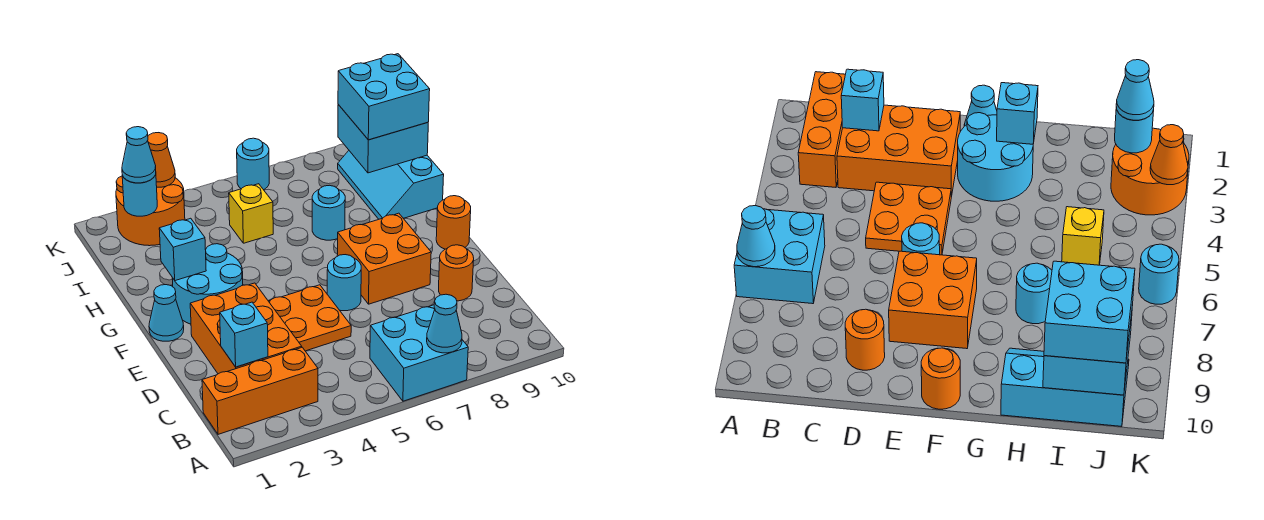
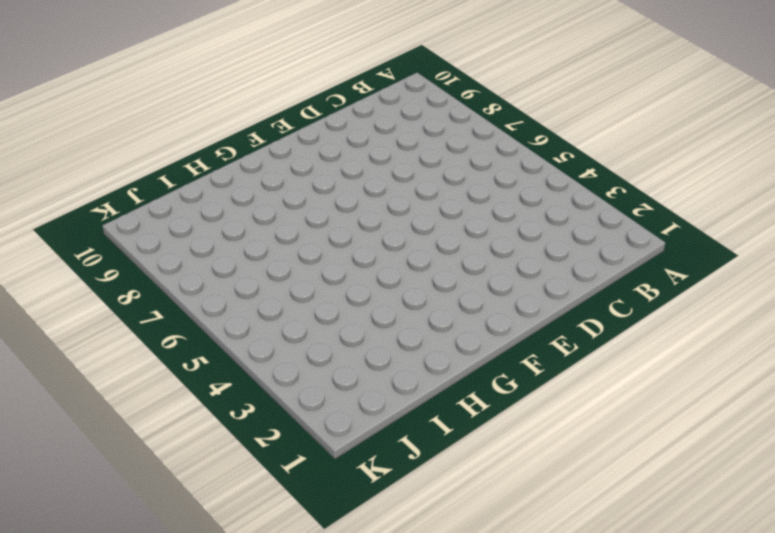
none -> cyan 2x2 brick [370,305,468,401]
none -> orange 1x3 brick [202,347,318,434]
none -> orange 2x3 brick [190,283,302,374]

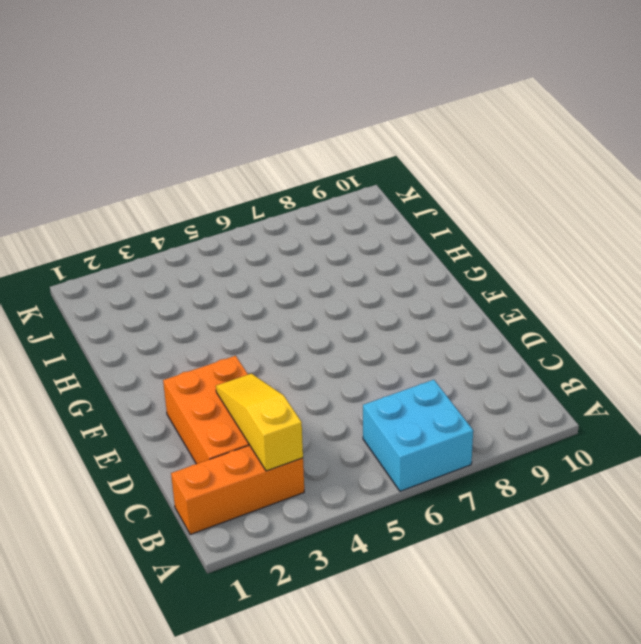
yellow 1x3 slope [216,374,303,471] -> none
none -> orange 2x2 plate [269,285,351,351]
none -> orange 1x1 round brick [439,245,474,301]
none -> cyan 1x1 round brick [327,255,361,311]

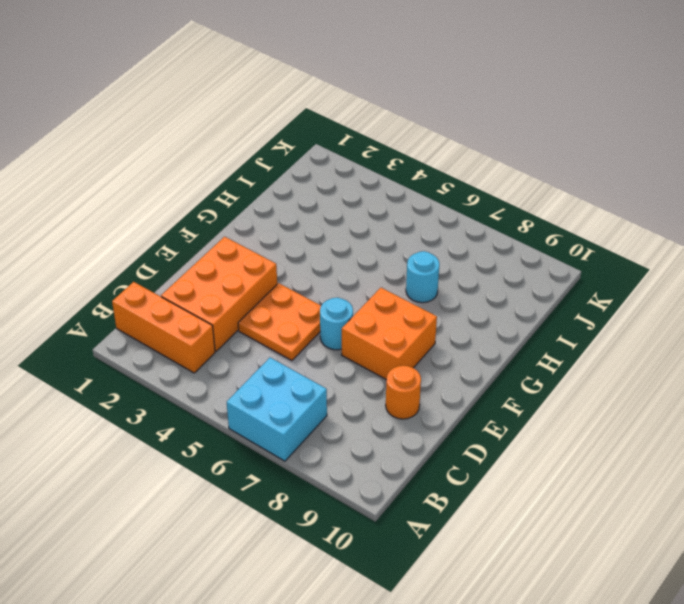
none -> cyan 1x1 cone [149,285,184,341]
none -> cyan 2x2 round brick [172,244,243,324]
none -> orange 1x1 round brick [436,196,471,249]

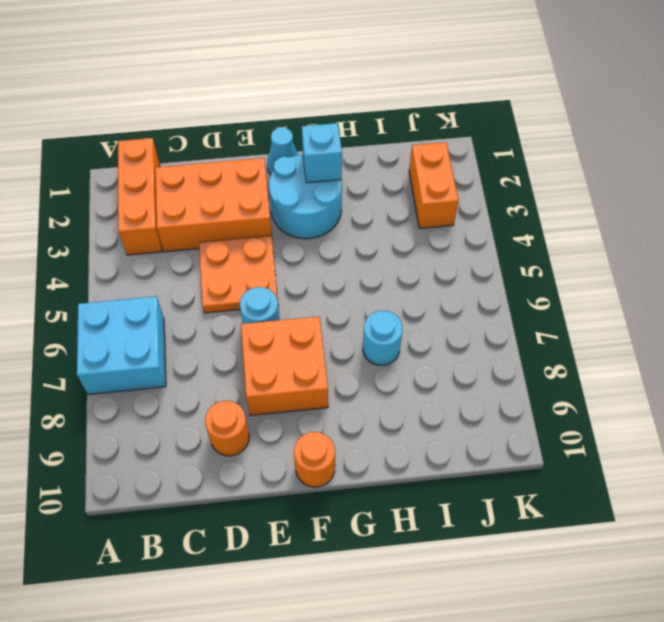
orange 1x2 brick [409,142,458,228] -> orange 2x2 round brick [116,176,185,246]
none -> cyan 2x3 slope [338,151,444,219]
none -> yellow 1x1 brick [229,184,273,243]
none -> cyan 1x1 round brick [237,138,269,190]

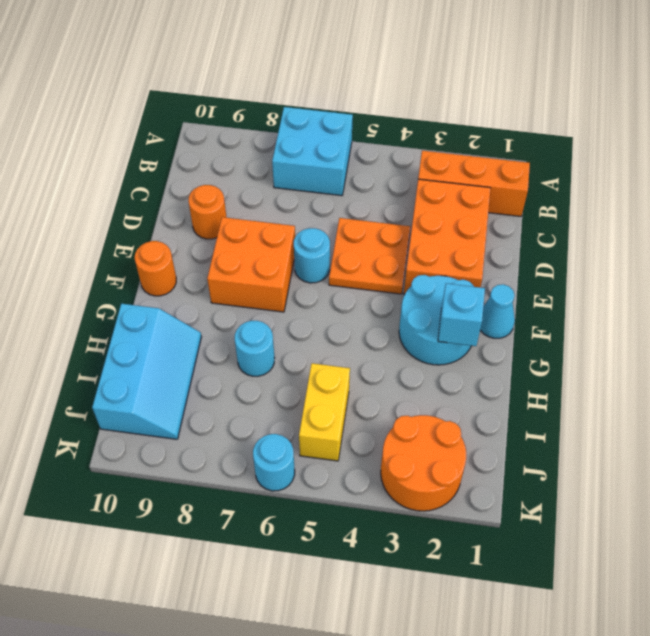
yellow 1x2 brick [299,363,350,461] -> yellow 1x1 brick [229,184,273,243]
none -> cyan 1x1 cone [427,294,462,353]
none -> cyan 1x1 brick [220,302,268,367]
none -> cyan 2x2 brick [338,105,428,173]

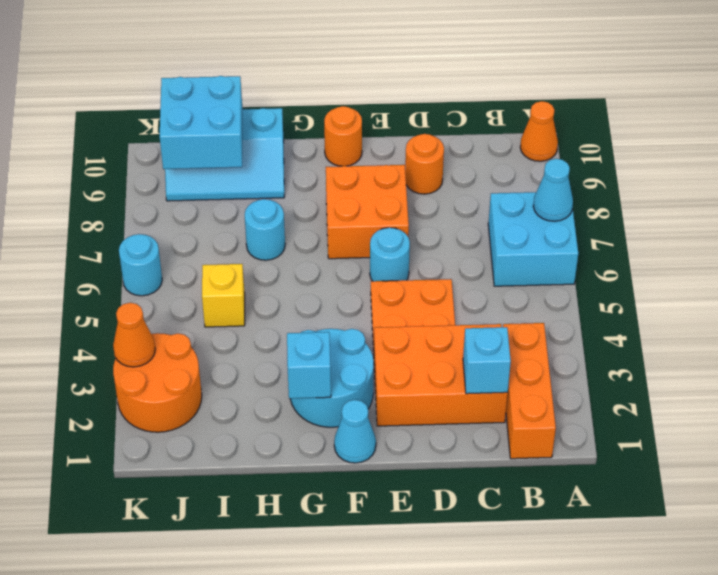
orange 1x1 cone [520,101,558,161] -> none
none -> cyan 1x1 round brick [122,175,157,216]
none -> cyan 2x2 brick [338,54,430,140]
none -> cyan 1x1 cone [122,127,156,183]

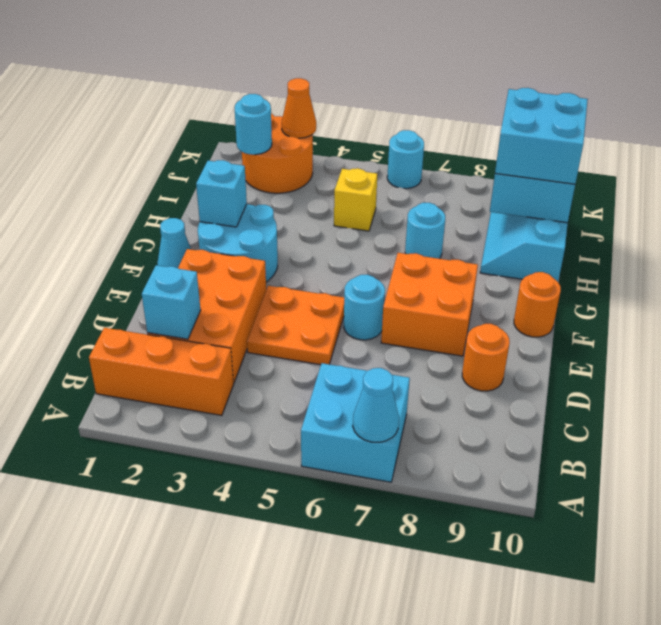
none -> cyan 1x1 cone [122,127,156,183]

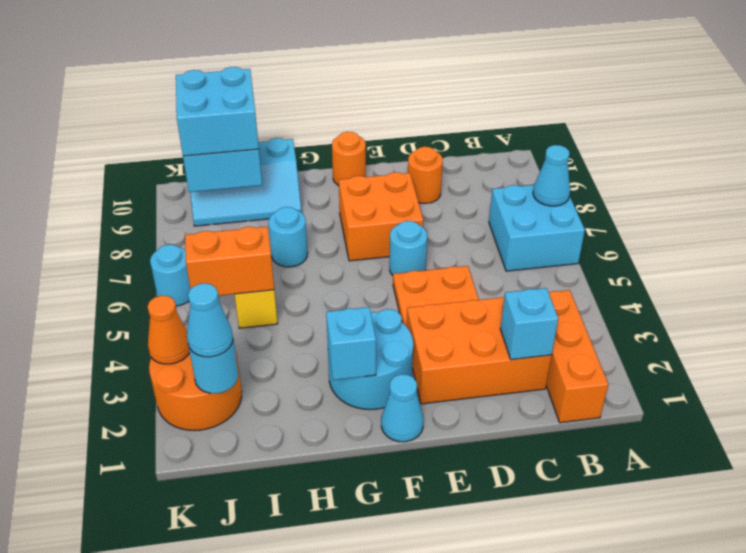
orange 1x2 brick [185,227,274,296] -> none

